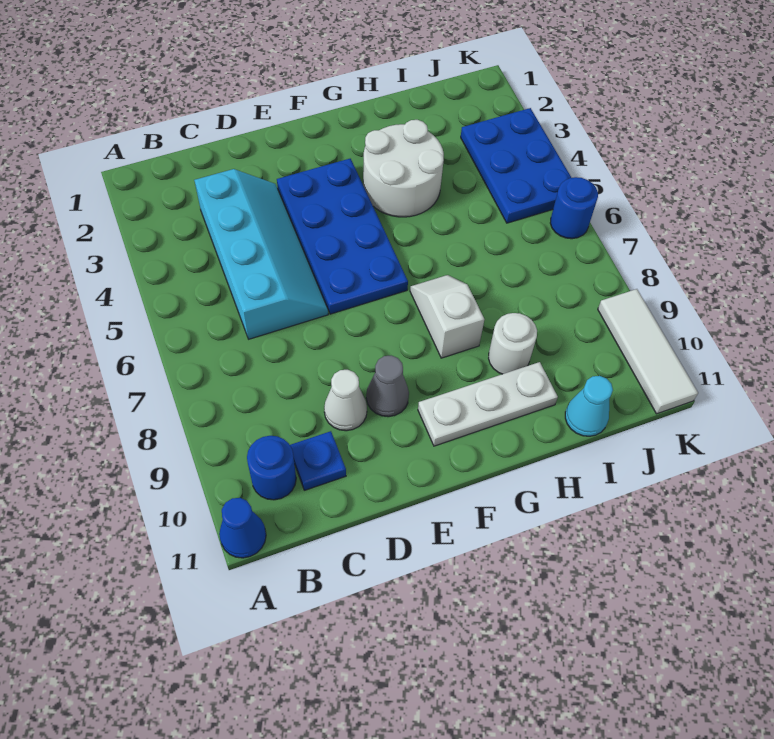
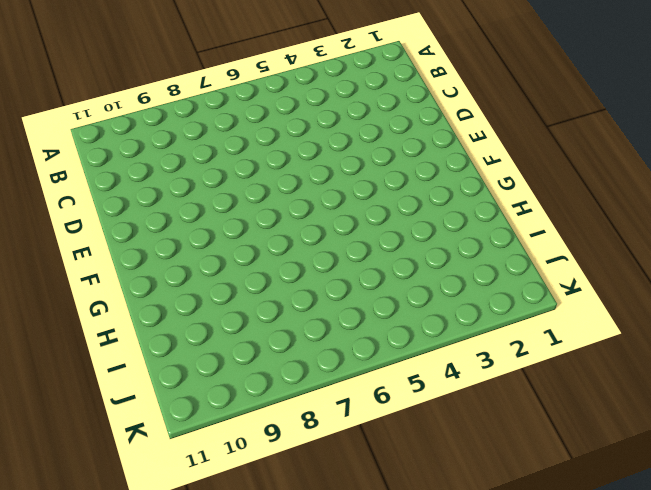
none -> blue 1x1 cone [219,498,266,558]
none -> blue 1x1 round brick [247,436,296,500]
none -> cyan 2x4 slope [194,169,328,339]

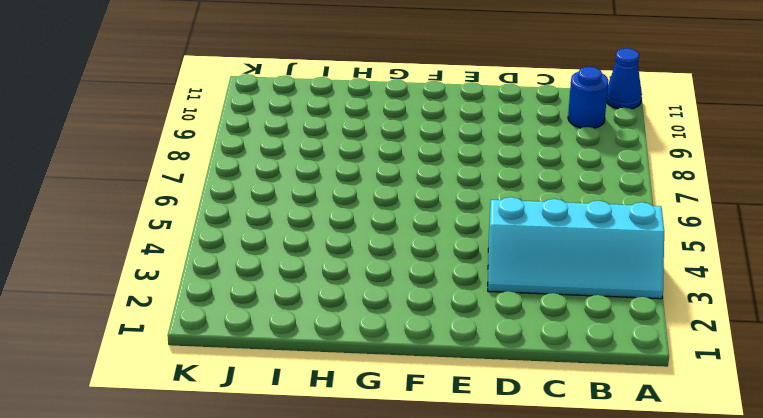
cyan 2x4 slope [488,197,664,299] -> cyan 2x4 slope turned to [194,169,328,339]
none -> blue 1x1 plate [290,431,346,490]
none -> white 1x1 cone [324,370,367,431]
none -> blue 2x4 plate [277,159,408,314]

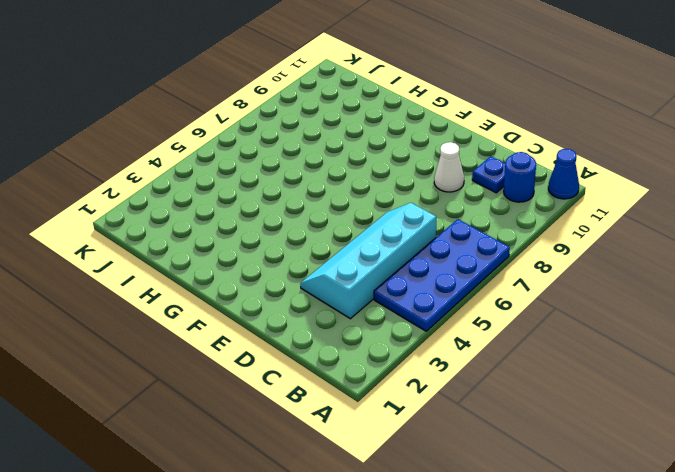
blue 2x4 plate [374,219,510,331] -> blue 2x4 plate moved to [277,159,408,314]
none -> grey 1x1 cone [366,355,409,417]
none -> white 1x3 plate [418,362,558,446]
none -> white 2x2 round brick [363,120,444,217]

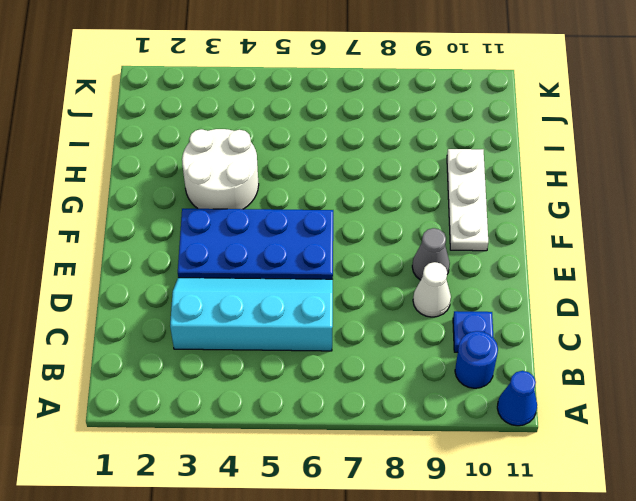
none -> white 1x2 slope [410,275,485,358]
none -> white 1x1 round brick [489,313,537,374]
none -> cyan 1x1 cone [565,376,613,436]

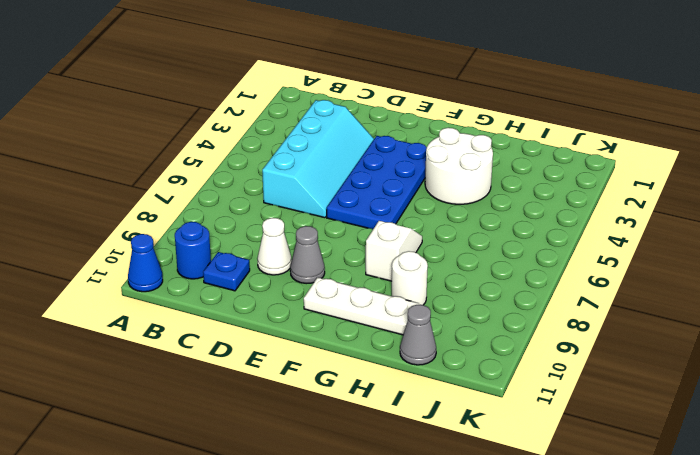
grey 1x1 cone [400,305,436,365] -> cyan 1x1 cone [565,376,613,436]
none -> blue 2x3 plate [461,108,571,223]
none -> blue 1x1 round brick [550,177,598,239]
none -> white 1x3 tile [598,289,698,414]

